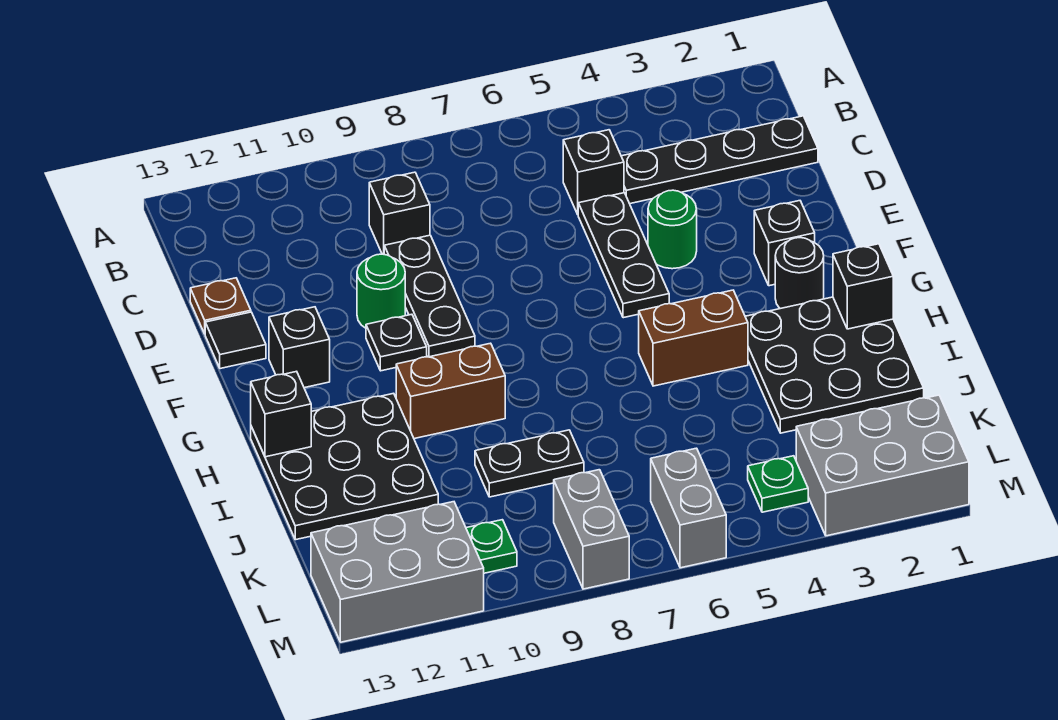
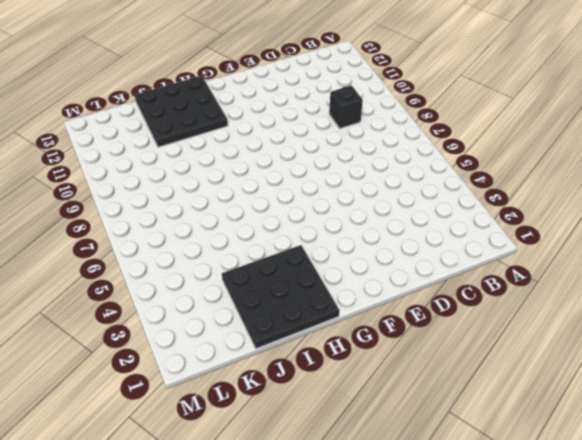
none -> black 1x4 plate [621,116,818,204]
none -> black 1x1 brick [563,130,624,214]
none -> black 1x3 plate [578,193,669,318]

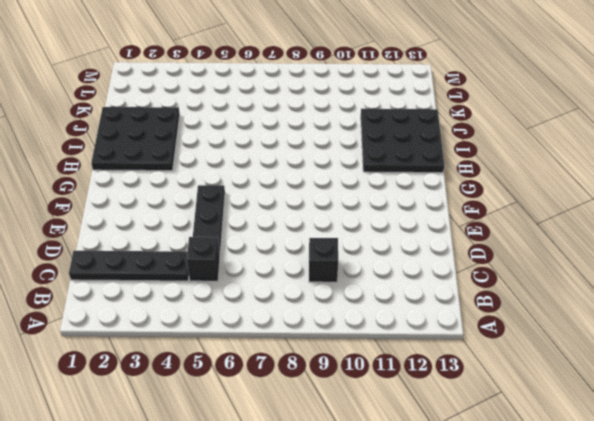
none -> black 1x3 plate [384,235,475,357]
none -> brown 1x1 plate [190,278,251,334]
none -> green 1x1 round brick [648,190,697,269]

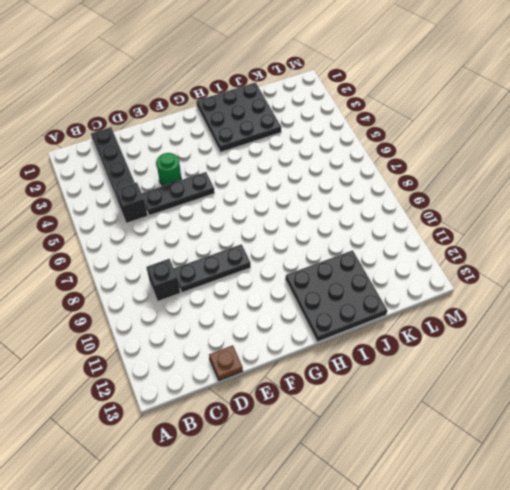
none -> green 1x1 round brick [357,254,405,328]
none -> black 1x1 tile [205,312,266,369]
none -> black 1x1 brick [754,201,815,286]

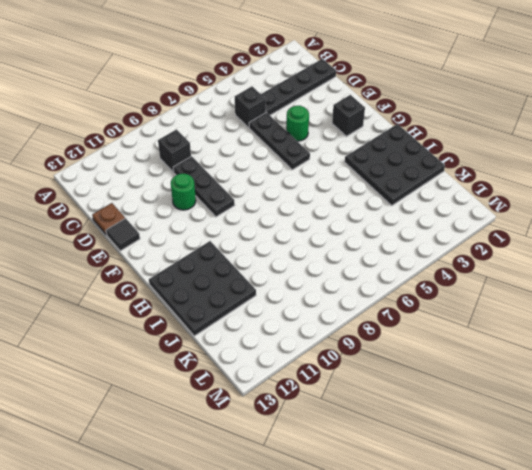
none -> black 1x1 plate [366,314,427,371]
none -> black 1x1 brick [269,307,330,388]
none -> black 1x1 round brick [775,238,824,309]

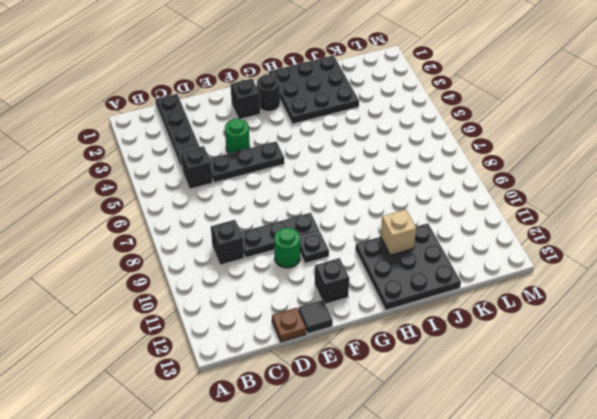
tan 1x1 brick [380,210,416,255] -> none
none -> brown 1x2 brick [639,290,748,386]
none -> brown 1x2 brick [396,343,505,439]
none -> black 1x2 plate [475,430,584,497]

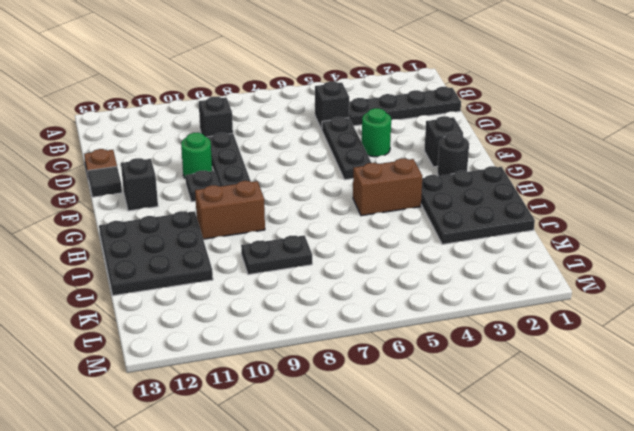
none -> grey 2x3 brick [796,395,969,536]
none -> green 1x1 plate [748,456,808,512]
none -> grey 1x2 brick [651,448,726,568]

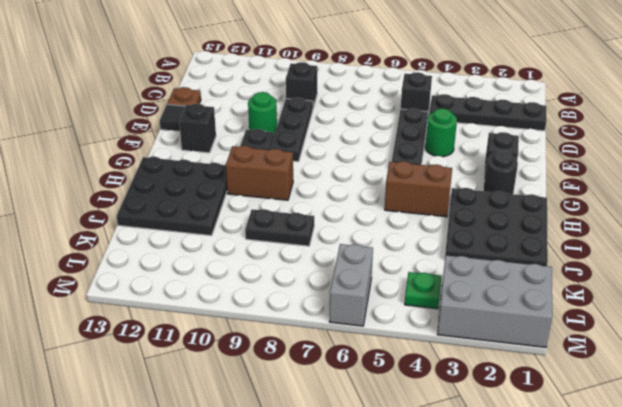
none -> grey 1x2 brick [554,470,629,589]
none -> green 1x1 plate [466,520,517,573]
none -> grey 2x3 brick [311,502,484,642]

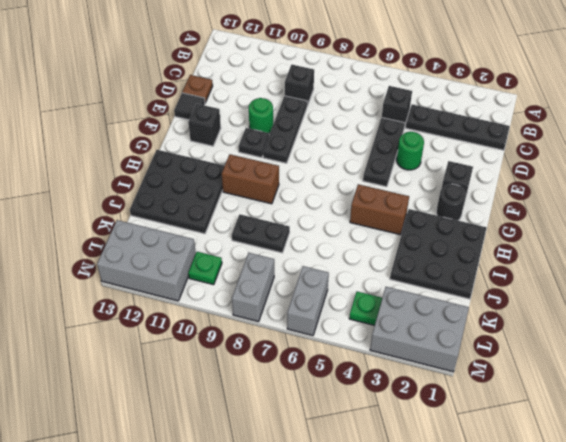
none -> black 1x1 brick [833,244,893,329]
none -> black 1x1 brick [251,371,311,457]

